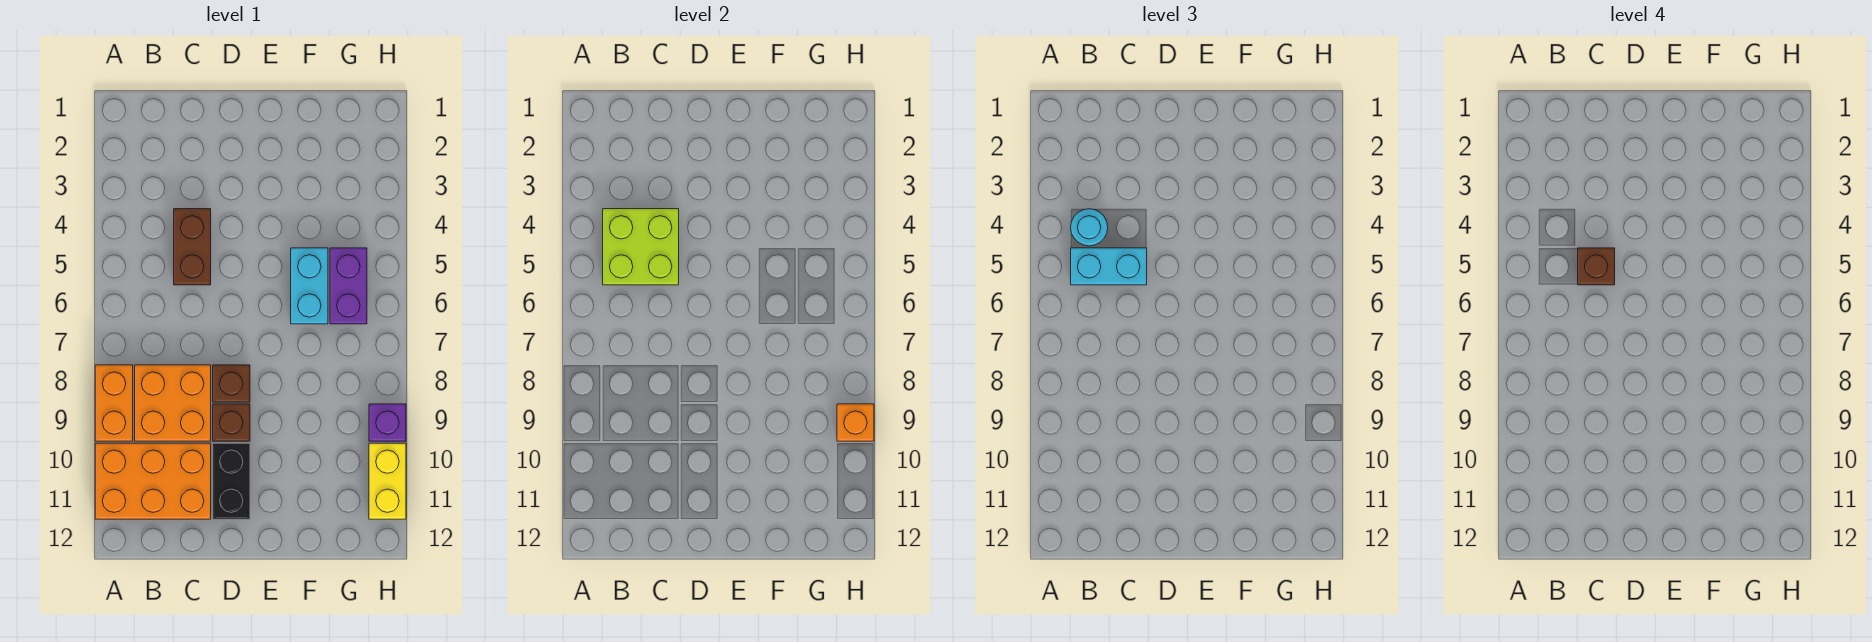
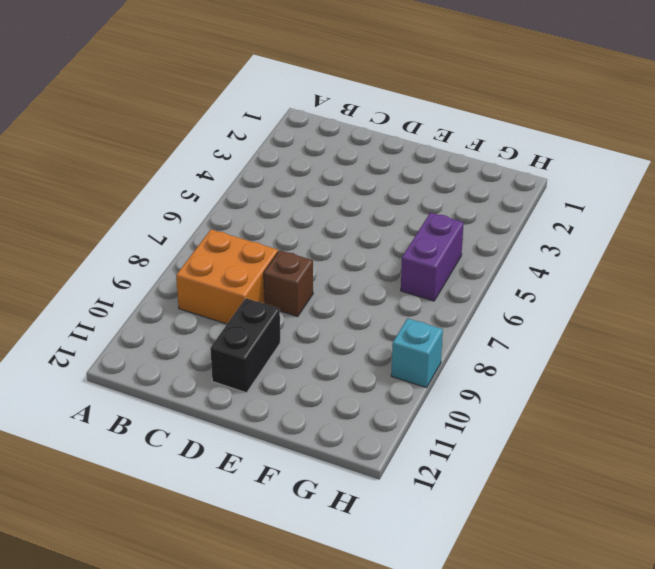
cyan 1x1 brick [391,318,443,388] -> purple 1x1 brick [369,404,406,441]
none -> orange 1x2 brick [95,365,133,441]
none -> orange 2x3 brick [95,443,211,519]
none -> brown 1x2 brick [174,209,211,285]

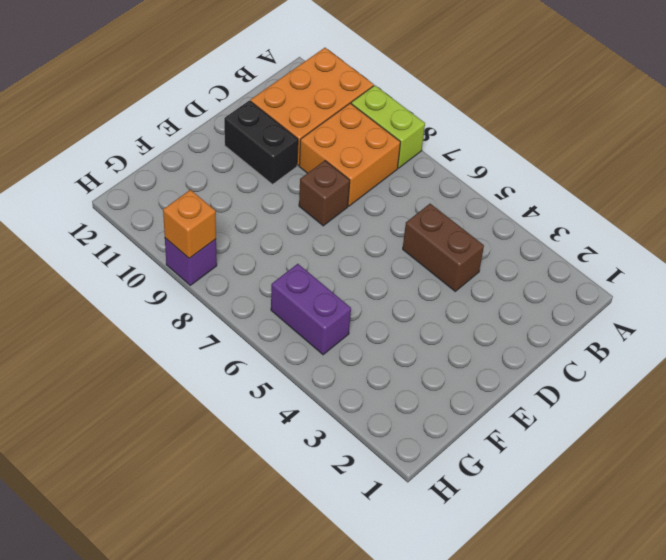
lime 1x2 brick [351,85,425,168] -> orange 1x2 brick [95,365,133,441]
none -> brown 1x1 brick [213,404,250,441]
none -> cyan 1x2 brick [291,248,328,324]
none -> yellow 1x2 brick [369,443,406,519]

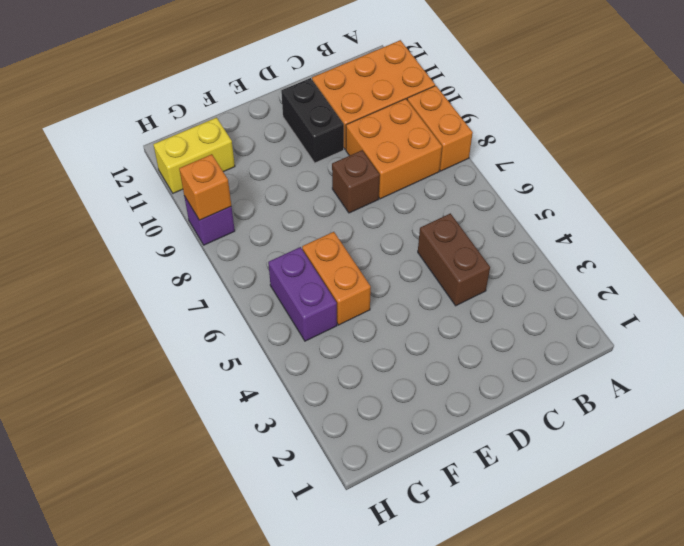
orange 1x2 brick [302,232,371,325] -> cyan 1x2 brick [291,248,328,324]
yellow 1x2 brick [153,118,235,193] -> yellow 1x2 brick turned to [369,443,406,519]
none -> brown 1x1 brick [213,404,250,441]
none -> lime 2x2 brick [603,209,679,285]
none -> cyan 1x1 round brick [1071,209,1108,246]

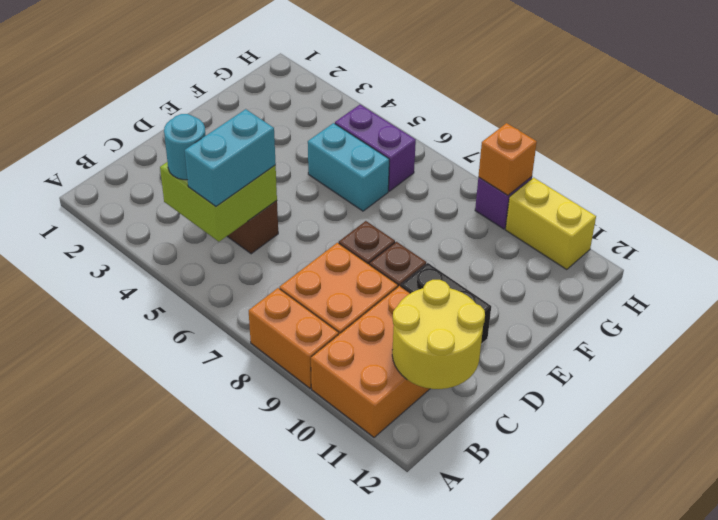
yellow 2x2 round brick [392,280,485,389] -> none
none -> brown 1x1 brick [1578,248,1615,285]

